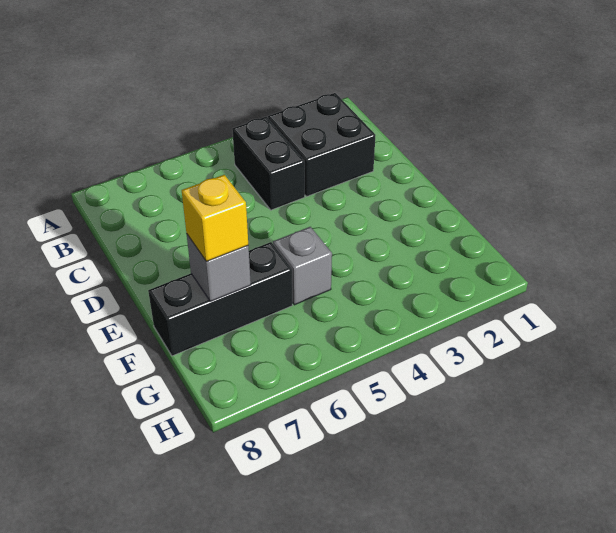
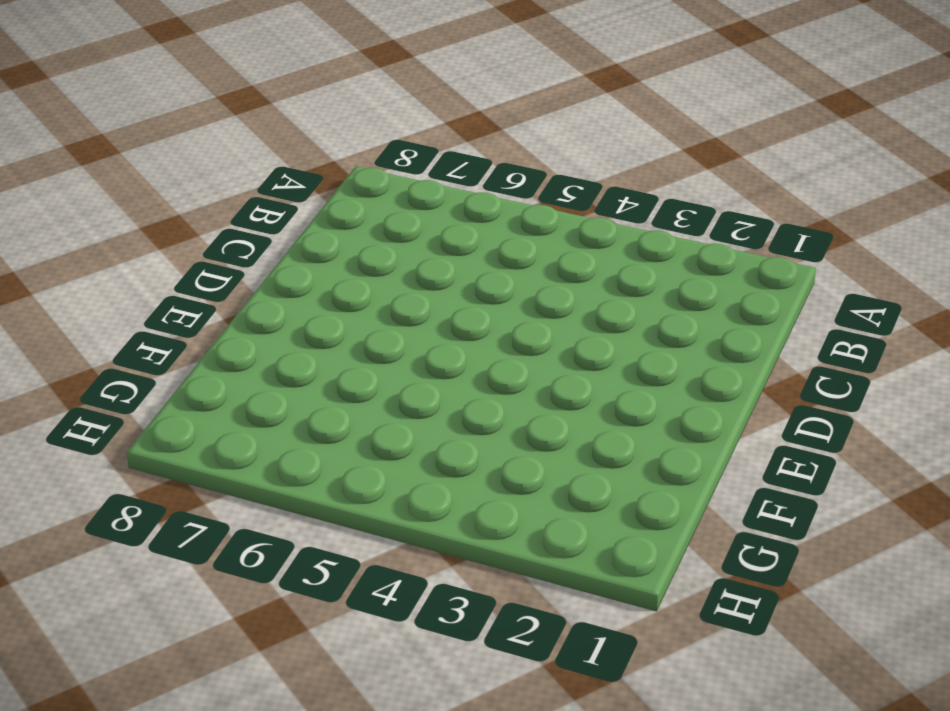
none -> black 2x2 brick [268,93,375,197]
none -> black 1x2 brick [232,117,305,210]

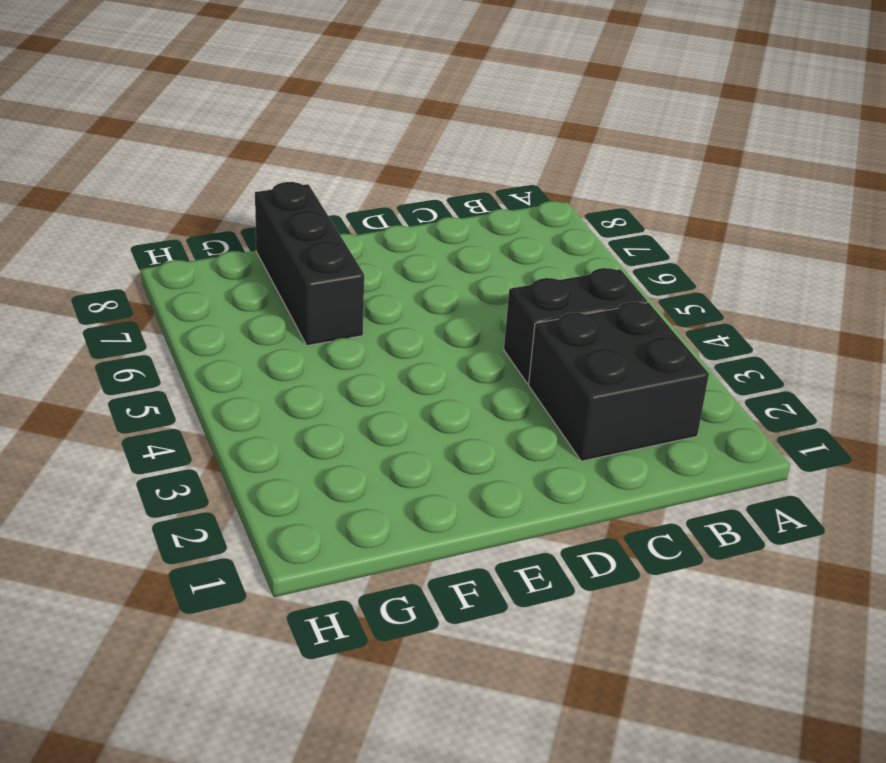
none -> grey 1x1 brick [273,227,332,305]
none -> grey 1x1 brick [187,235,251,301]

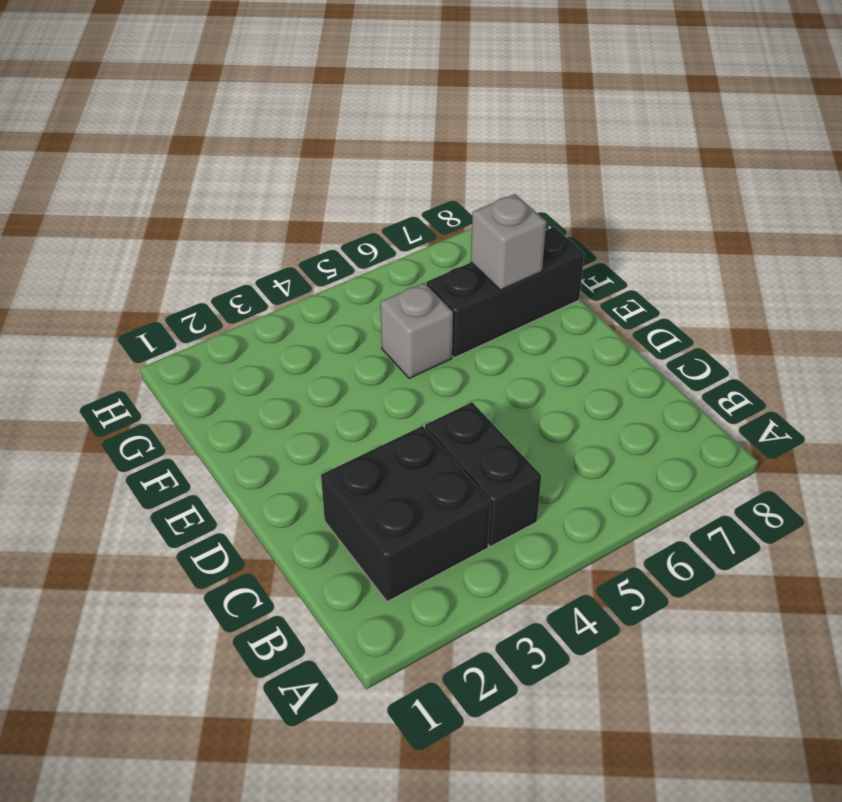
none -> yellow 1x1 brick [182,175,248,261]

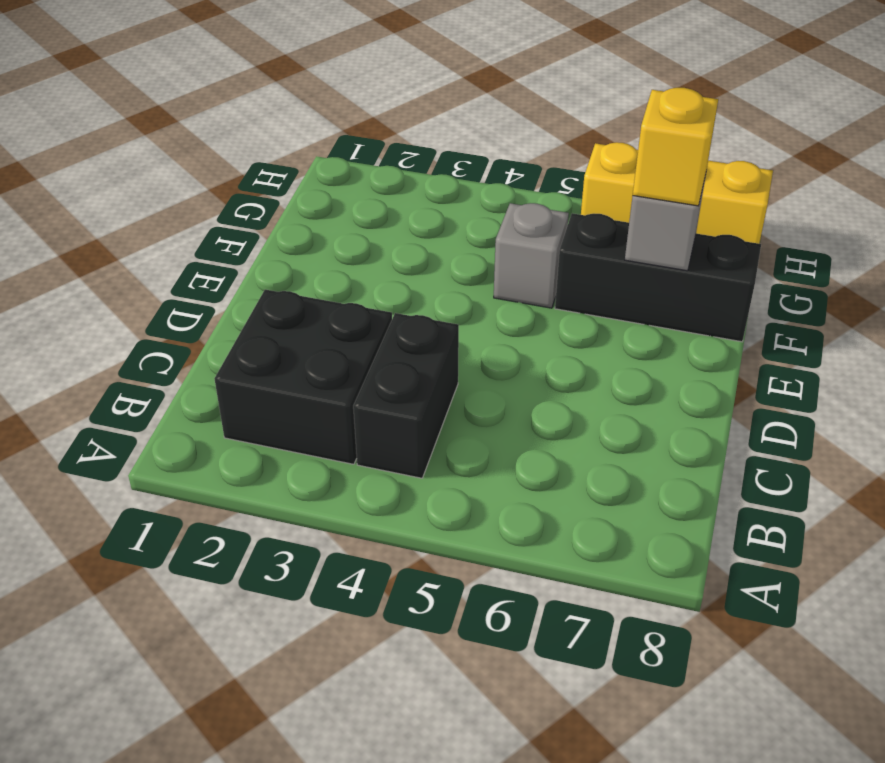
yellow 1x3 brick [581,142,773,244] -> none

